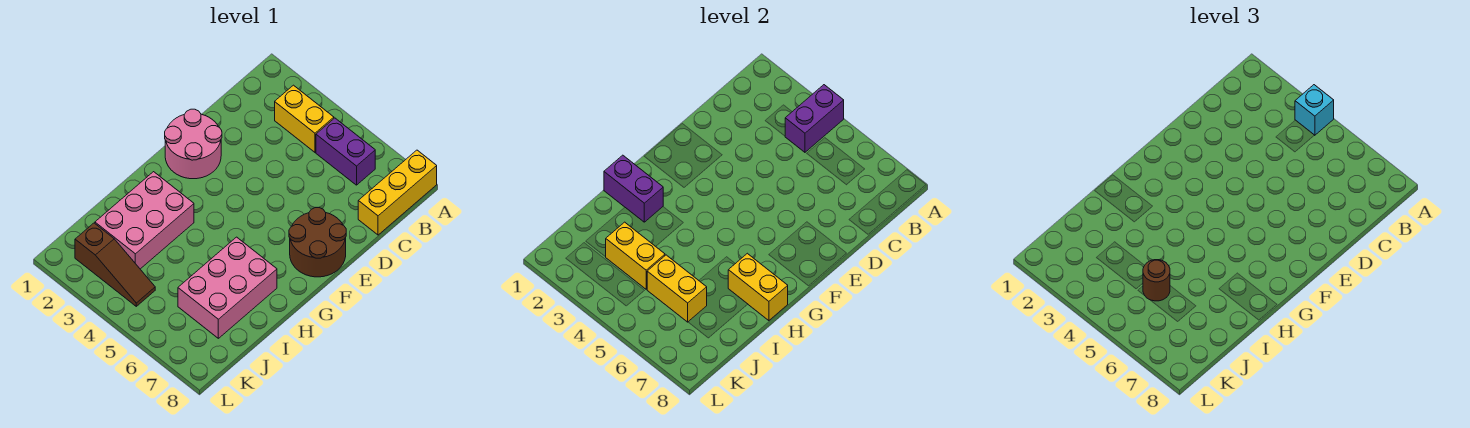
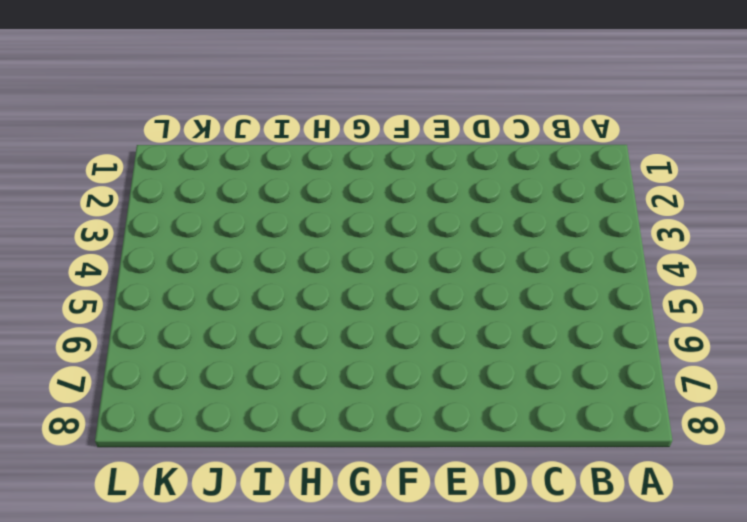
none -> yellow 1x3 brick [358,150,437,235]
none -> yellow 1x2 brick [275,85,334,152]
none -> purple 1x2 brick [316,118,375,185]

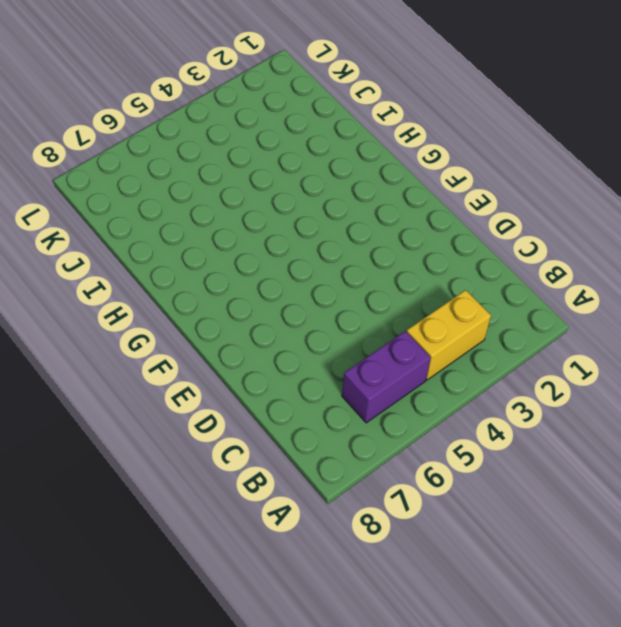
none -> yellow 1x3 brick [358,150,437,235]
none -> pink 2x2 round brick [165,109,222,179]
none -> brown 2x2 round brick [289,208,346,277]

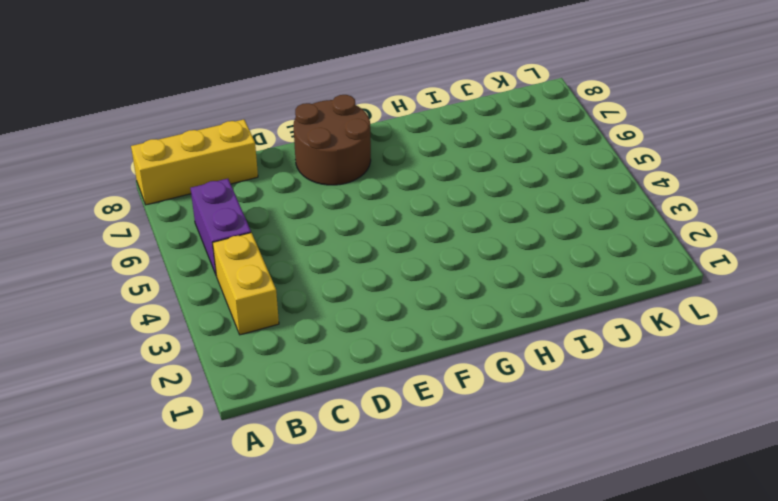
none -> pink 2x2 round brick [165,109,222,179]
none -> pink 2x3 brick [95,172,194,269]
none -> pink 2x3 brick [178,237,277,338]

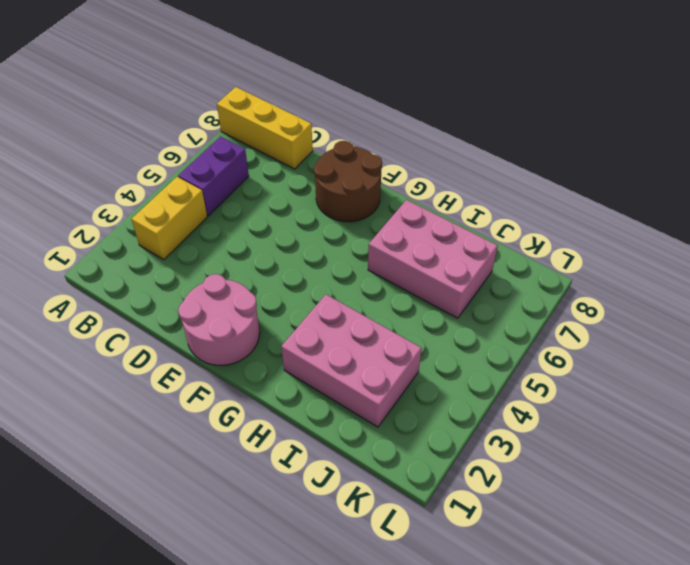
none -> brown 1x3 slope [75,223,155,306]
none -> purple 1x2 brick [785,85,844,152]
none -> purple 1x2 brick [604,155,663,222]

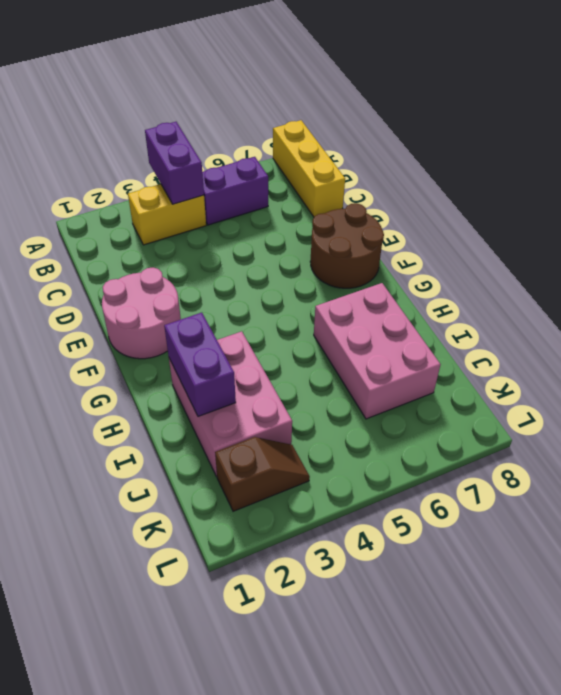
purple 1x2 brick [164,312,236,416] -> purple 1x2 brick turned to [604,155,663,222]
brown 1x2 slope [215,437,310,511] -> brown 1x3 slope [75,223,155,306]
none -> yellow 1x2 brick [728,253,788,321]
none -> yellow 1x2 brick [606,222,665,289]
none -> yellow 1x2 brick [647,255,707,322]

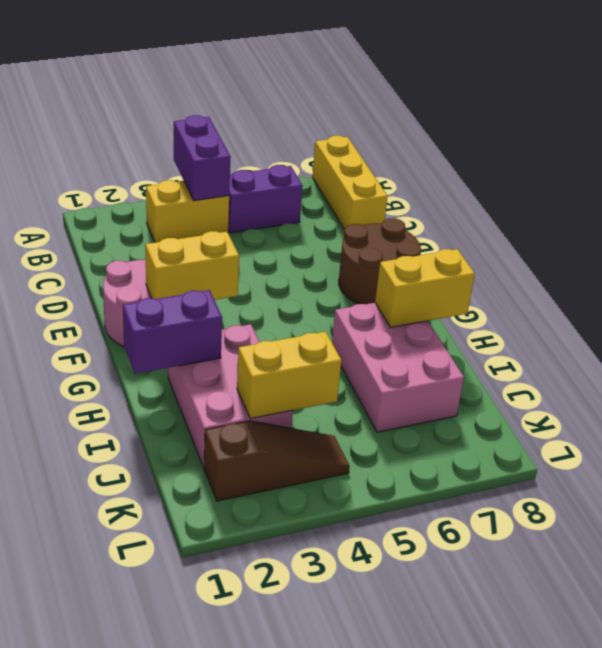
yellow 1x2 brick [145,231,239,300] -> yellow 1x2 brick moved to [647,255,707,322]
none -> cyan 1x1 brick [1295,85,1334,135]
none -> brown 1x1 round brick [1143,260,1170,301]

